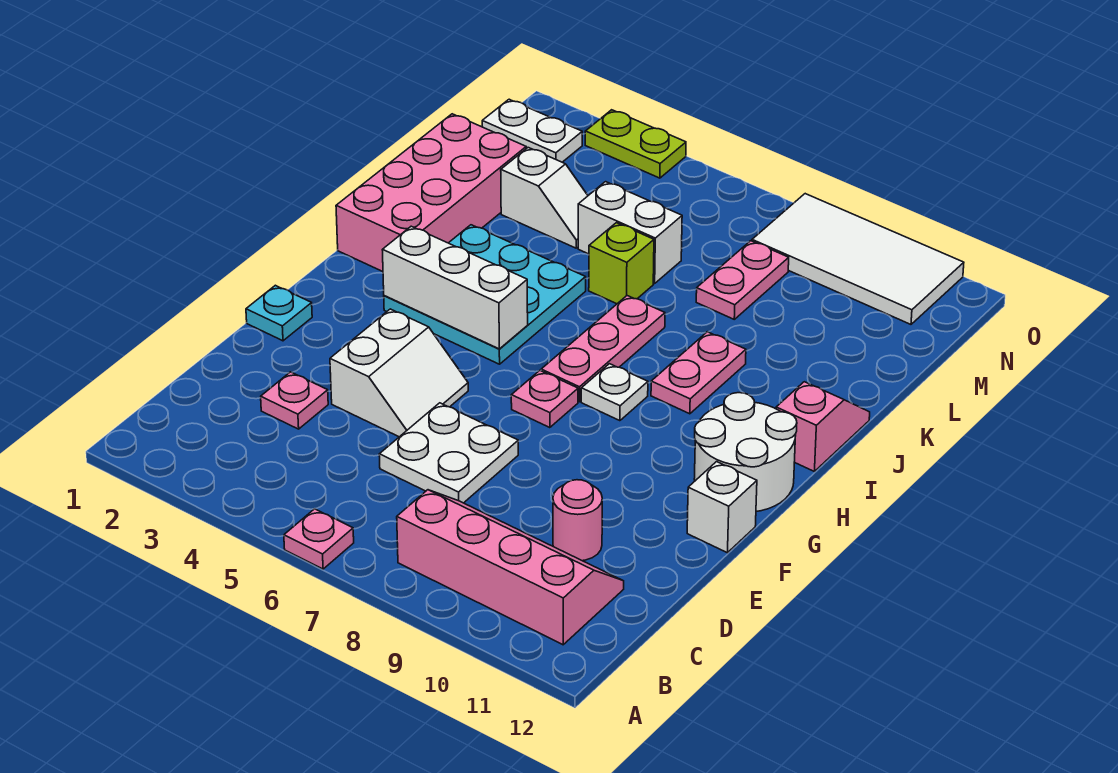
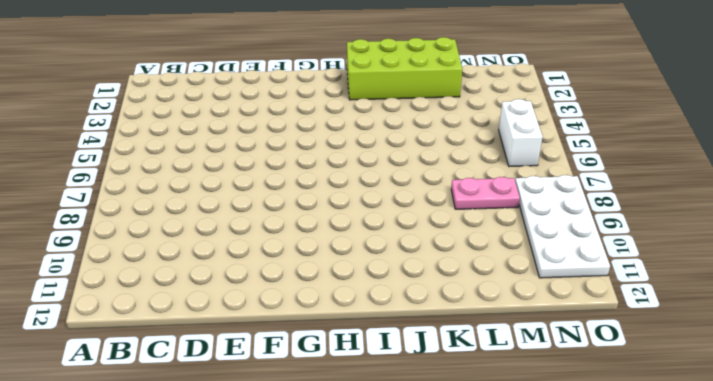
lime 2x4 brick [347,37,462,100] -> pink 2x4 brick [336,114,526,272]
white 1x2 brick [499,99,543,166] -> white 1x2 brick moved to [578,182,682,284]
white 2x4 plate [515,175,610,278] -> white 2x4 tile [752,194,964,324]
none -> pink 1x1 plate [284,509,354,569]
none -> pink 2x4 slope [397,490,624,645]
none -> pink 1x1 plate [261,372,328,429]

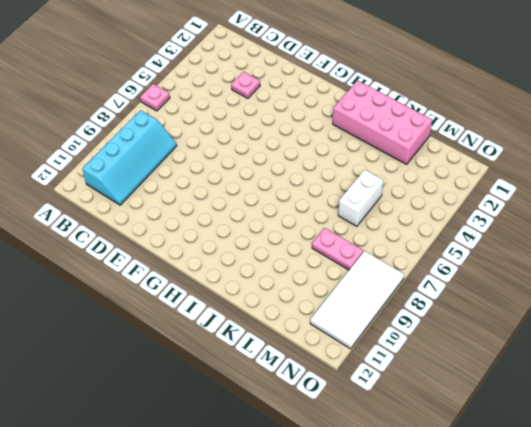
cyan 2x4 slope [82,110,177,205] -> pink 2x4 slope [397,490,624,645]
none -> white 2x2 plate [379,403,518,503]
none -> pink 1x1 round brick [553,480,602,561]
none -> white 2x2 slope [330,309,468,437]

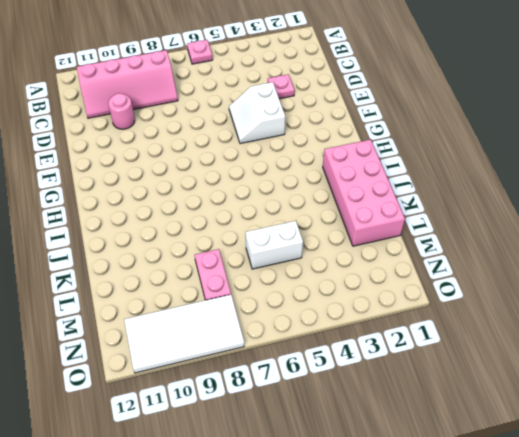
none -> white 2x2 plate [379,403,518,503]
none -> cyan 1x1 plate [246,285,312,341]
none -> white 1x1 brick [687,462,757,553]

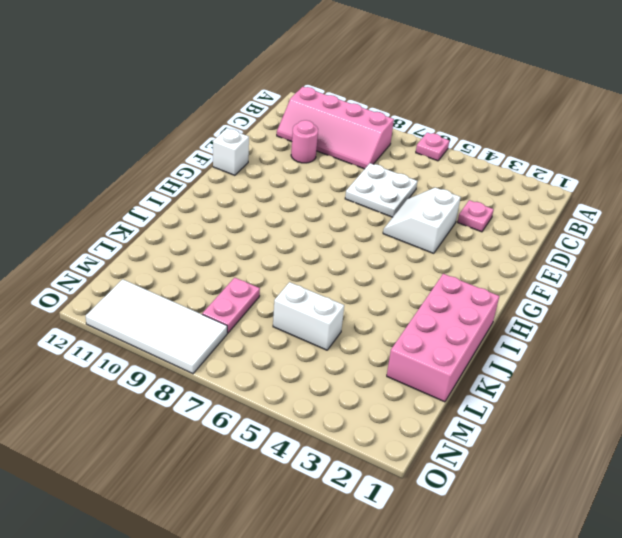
none -> cyan 1x1 plate [246,285,312,341]
none -> pink 1x1 plate [511,371,578,428]
none -> white 2x2 round brick [694,393,797,511]

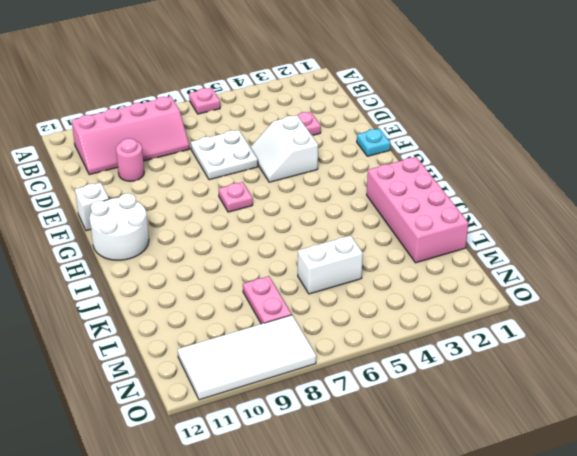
none -> cyan 3x3 plate [384,225,586,364]
none -> pink 1x3 plate [541,296,665,402]
none -> white 1x1 plate [581,364,648,421]

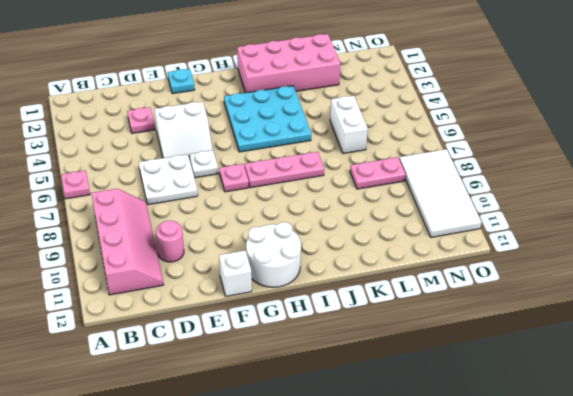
white 1x1 plate [189,150,218,178] -> white 1x1 plate moved to [581,364,648,421]
none -> pink 1x2 plate [651,332,746,414]
none -> pink 1x2 slope [776,382,870,471]
none -> lime 1x1 brick [589,223,654,304]

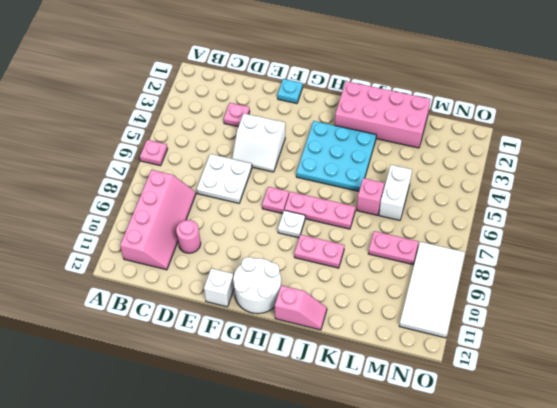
pink 1x1 brick [357,178,384,215] -> lime 1x1 brick [589,223,654,304]
none -> white 1x2 slope [501,148,588,248]
none -> white 1x2 plate [482,99,582,162]
none -> lime 1x2 plate [585,110,686,178]

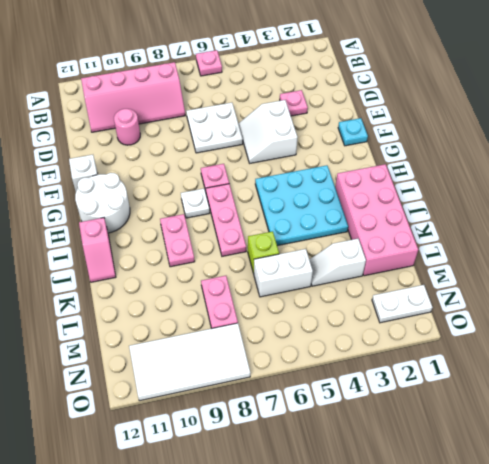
none -> lime 1x2 plate [585,110,686,178]
none -> white 1x3 brick [383,226,528,349]

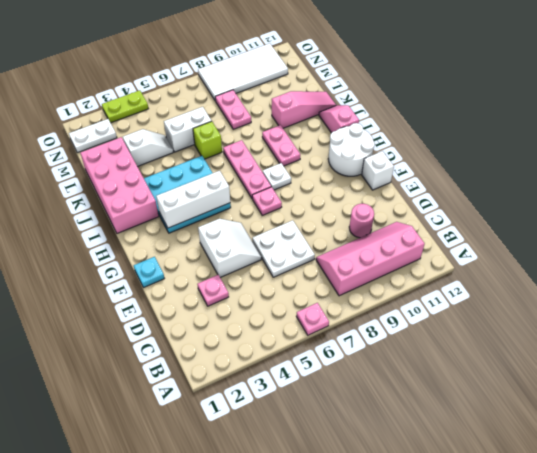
pink 1x3 slope [272,91,336,128] -> none

